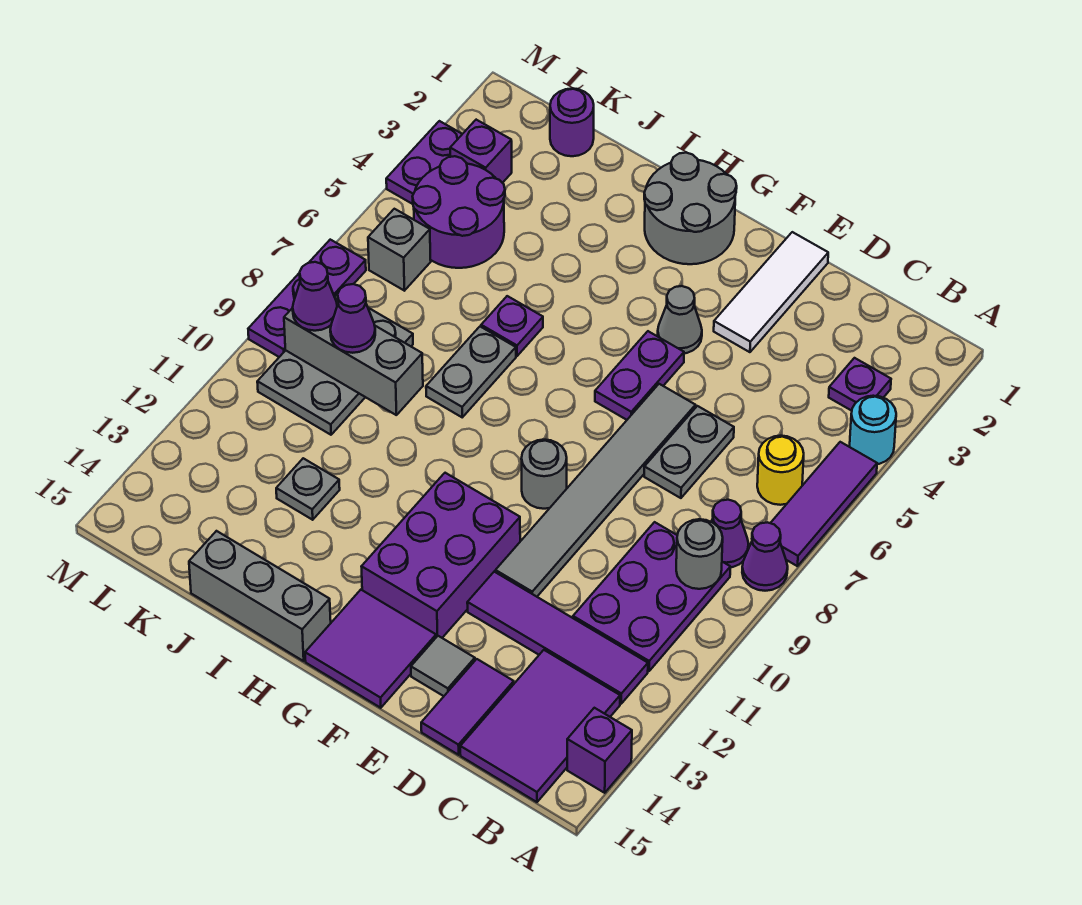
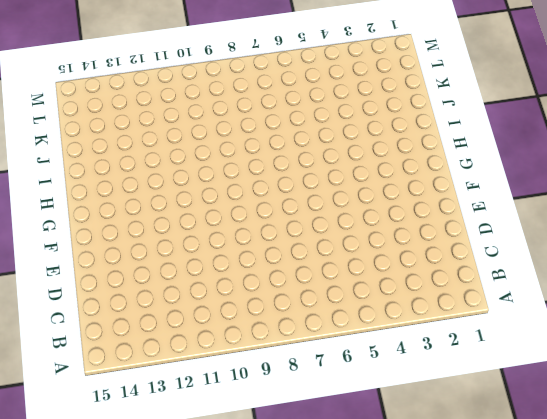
none -> cyan 1x1 round brick [850,396,896,464]
none -> purple 1x3 tile [771,442,877,566]
none -> purple 1x1 cone [742,522,788,591]
none -> purple 1x1 brick [567,708,632,793]

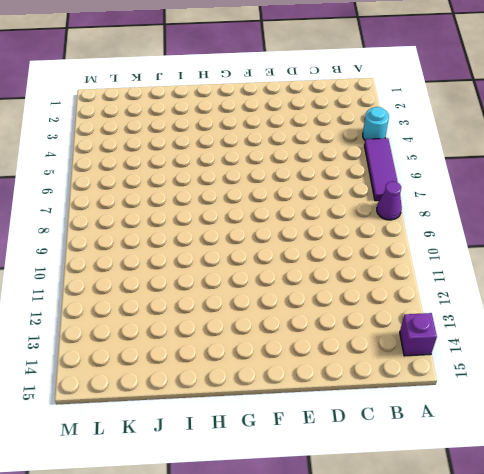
none -> purple 1x1 plate [829,358,891,411]
none -> yellow 1x1 round brick [757,436,804,505]
none -> purple 1x1 cone [711,500,749,567]
none -> purple 2x3 plate [573,522,730,671]

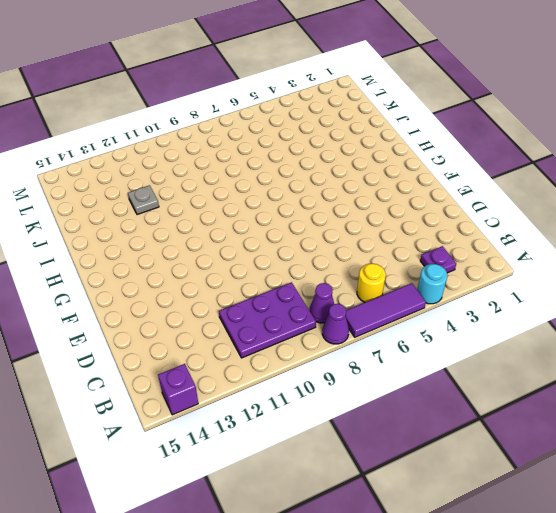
none -> purple 1x4 tile [467,572,648,704]
none -> purple 2x3 tile [460,650,620,802]
none -> grey 1x2 plate [644,406,734,498]
none -> purple 1x2 tile [421,659,514,755]

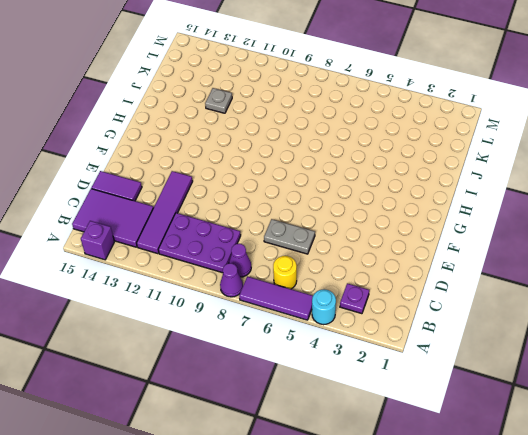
none -> white 1x3 tile [714,232,828,352]
none -> grey 1x6 tile [496,384,696,597]
none -> grey 1x1 tile [411,636,475,696]
none -> grey 1x1 cone [658,286,702,353]

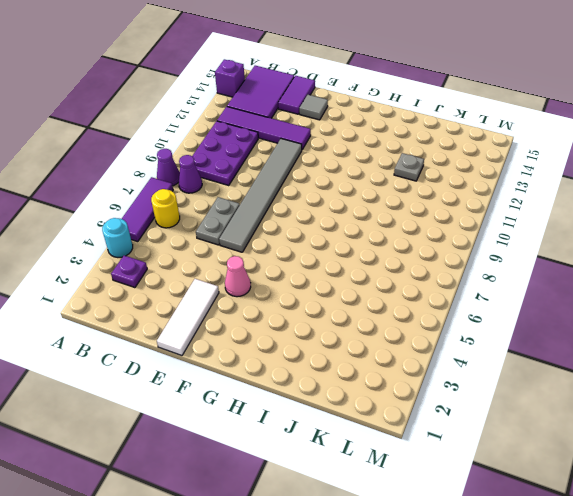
pink 1x1 cone [225,256,251,297] -> grey 1x1 cone [658,286,702,353]
none -> purple 1x2 plate [595,331,684,420]
none -> grey 1x1 round brick [521,440,567,509]
none -> purple 2x3 brick [361,473,520,638]
none -> purple 2x2 tile [305,590,436,708]

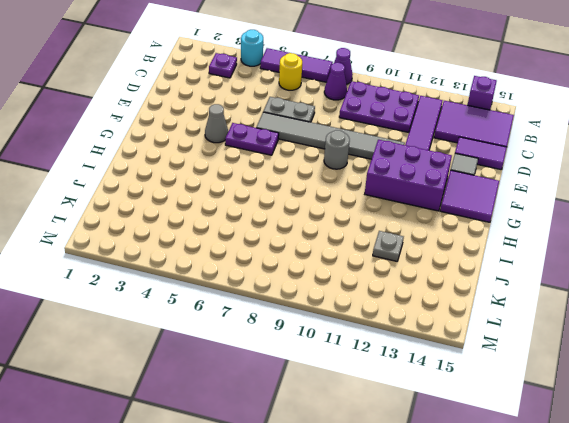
none -> white 1x3 tile [714,232,828,352]
none -> grey 2x2 round brick [644,153,737,264]
none -> grey 1x3 brick [189,531,331,661]
none -> purple 1x1 plate [481,296,543,356]

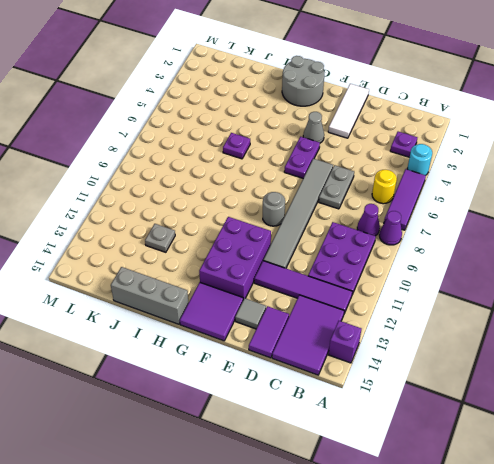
none -> grey 1x2 plate [426,327,516,417]
none -> purple 1x1 round brick [550,89,594,156]
none -> purple 2x2 round brick [412,156,505,268]
none -> grey 2x3 plate [257,294,413,435]

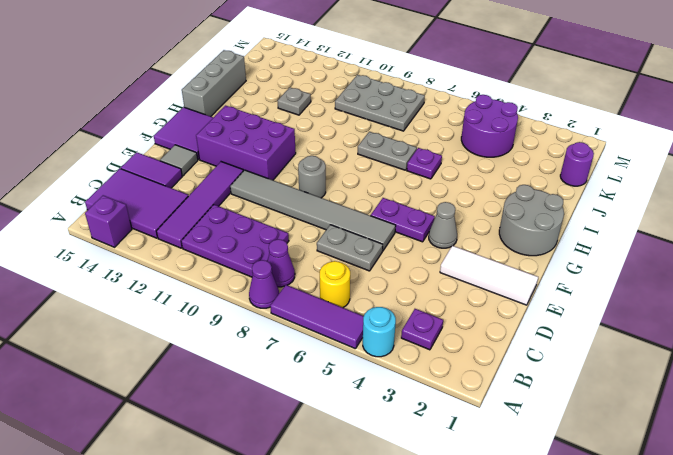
none -> purple 1x1 brick [450,120,512,183]
none -> grey 1x1 brick [368,209,431,291]
none -> purple 1x2 plate [386,121,462,204]
none -> purple 1x3 plate [248,240,366,357]

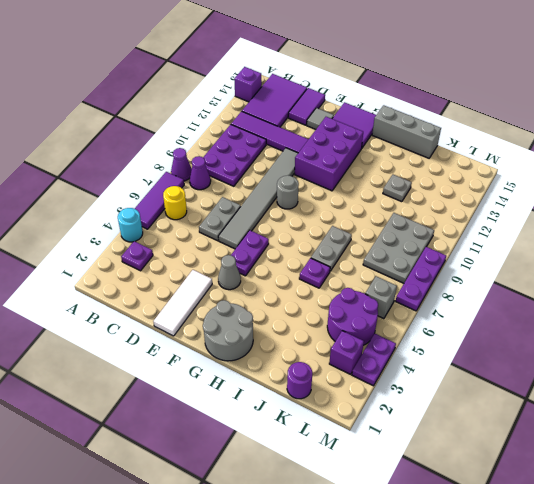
none -> grey 1x1 round brick [676,519,723,589]
none -> grey 1x3 brick [284,304,423,415]
none -> purple 1x1 cone [330,284,375,353]
none -> purple 1x1 cone [293,262,337,331]

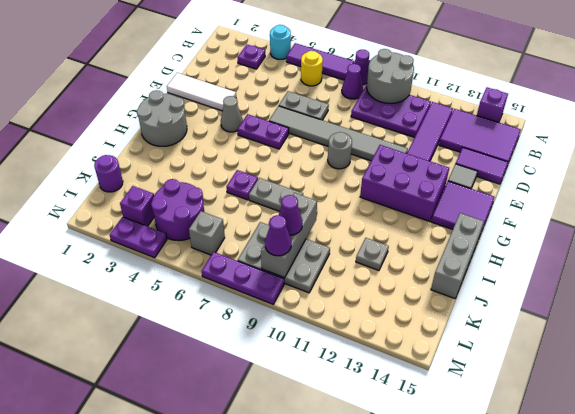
grey 2x2 round brick [367,49,414,103] -> grey 1x1 round brick [676,519,723,589]

